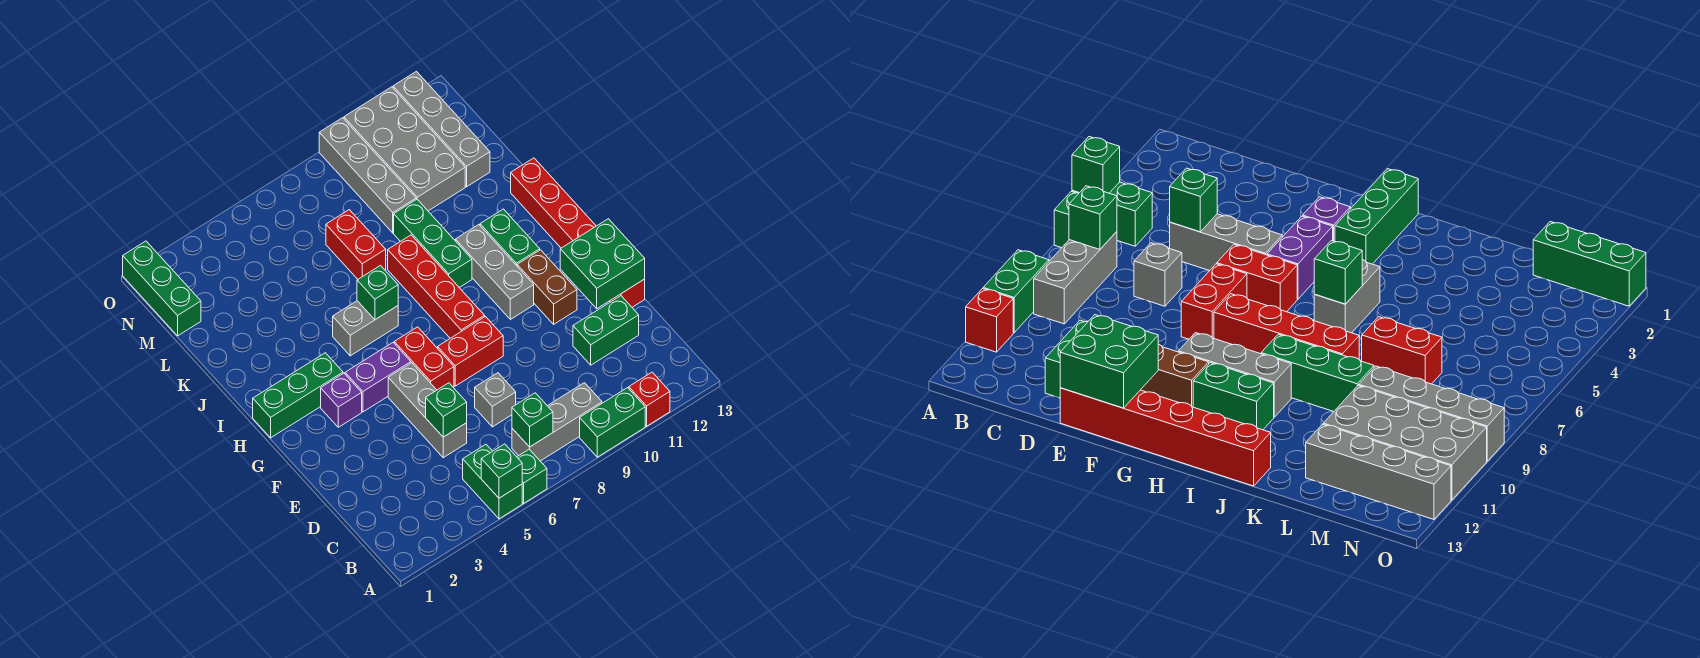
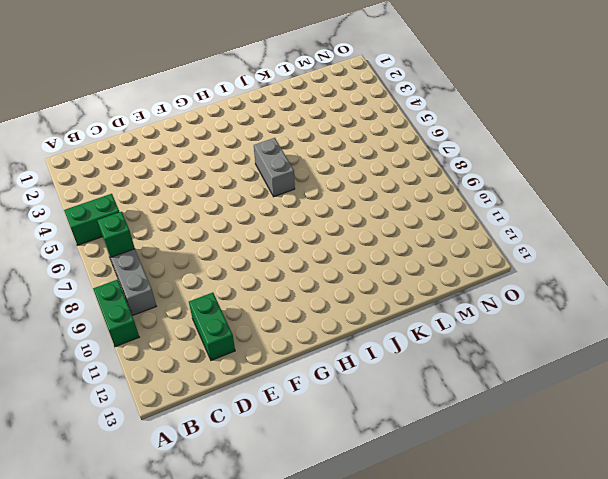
none -> green 1x1 brick [517,449,547,503]
none -> red 1x1 brick [629,372,670,426]
none -> grey 1x3 brick [388,363,467,458]
none -> grey 1x1 brick [475,373,516,427]

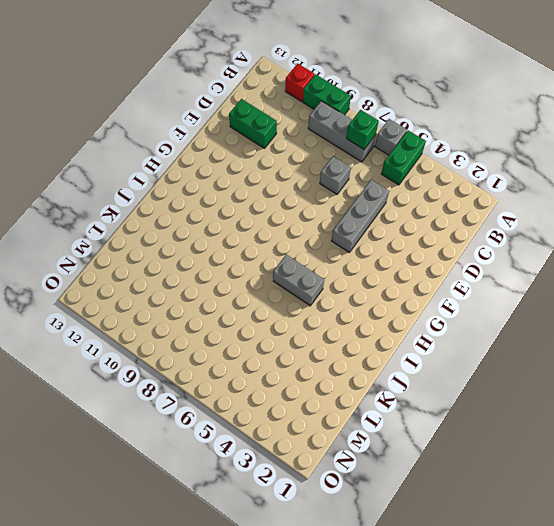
grey 1x1 brick [375,119,407,155] -> green 1x1 brick [517,449,547,503]
none -> red 1x6 brick [511,158,645,307]
none -> red 1x2 brick [394,327,454,390]
none -> red 1x2 brick [438,317,503,386]
none -> brown 1x2 brick [517,250,577,324]

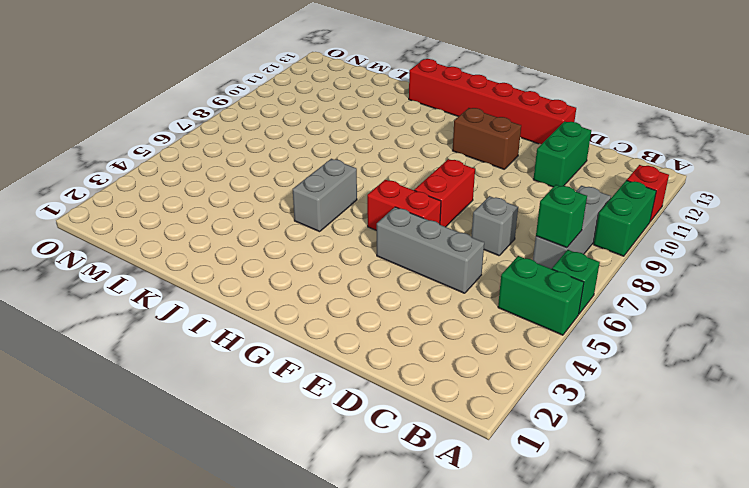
none -> purple 1x1 brick [321,373,362,427]
none -> purple 1x2 brick [345,343,411,412]
none -> red 1x4 brick [388,235,485,338]
none -> grey 1x3 brick [455,225,534,319]

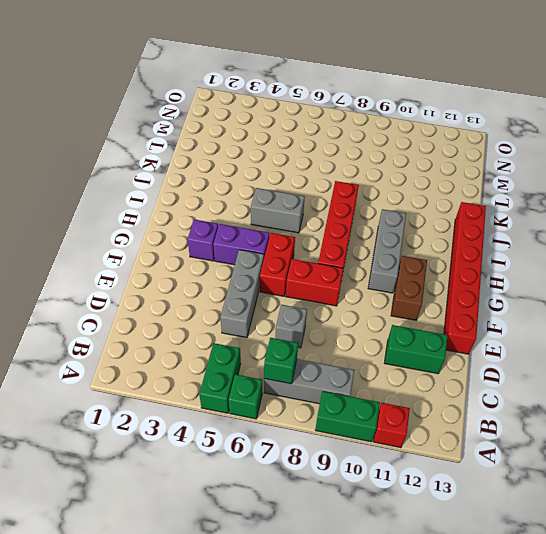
none -> green 1x3 brick [253,353,343,438]
none -> green 1x2 brick [480,209,540,266]
none -> green 1x3 brick [394,199,472,288]
none -> red 1x2 brick [326,210,386,279]

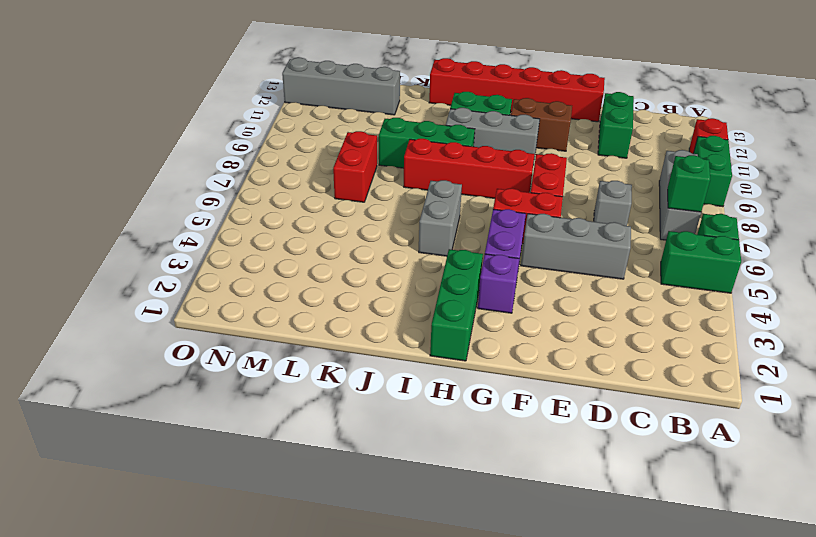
red 1x2 brick [333,131,377,202] -> red 1x2 brick turned to [326,210,386,279]
none -> grey 1x4 brick [319,118,416,233]
none -> grey 2x4 brick [344,87,465,211]
none -> green 1x3 brick [123,241,201,336]
none -> green 1x1 brick [481,444,522,498]

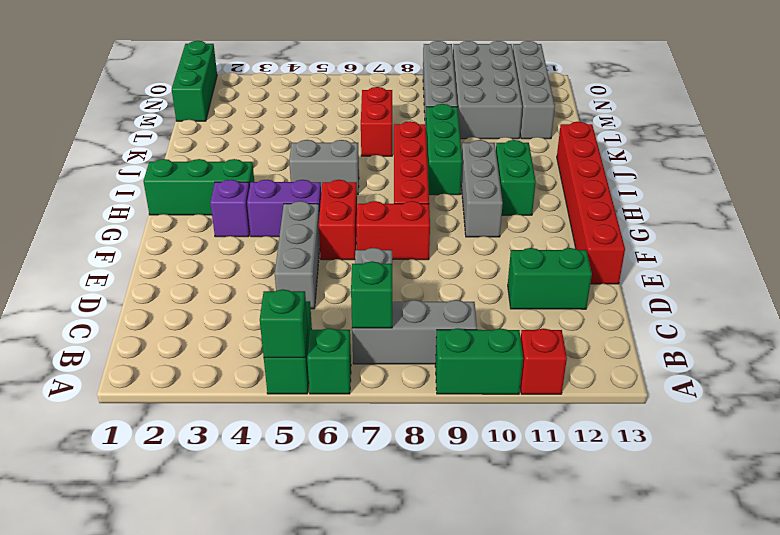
none -> brown 1x2 brick [517,250,577,324]
none -> green 1x1 brick [426,383,467,437]
none -> green 2x2 brick [560,219,645,309]
none -> green 1x1 brick [357,266,398,320]

